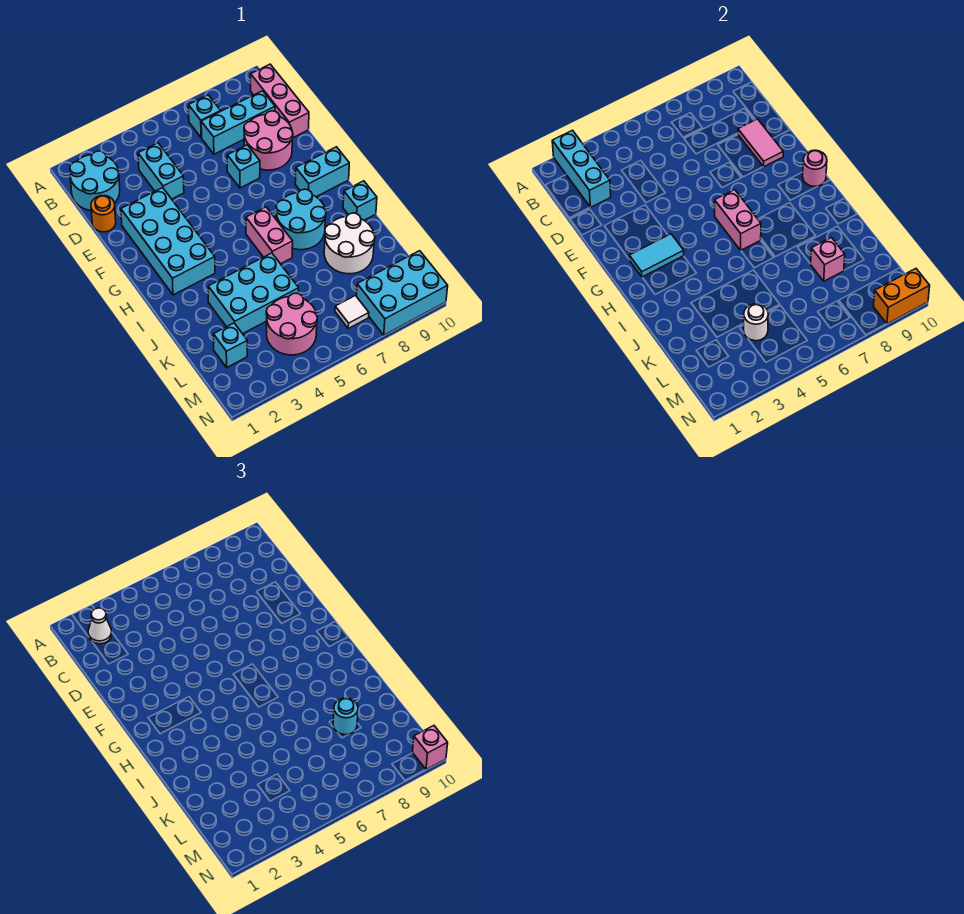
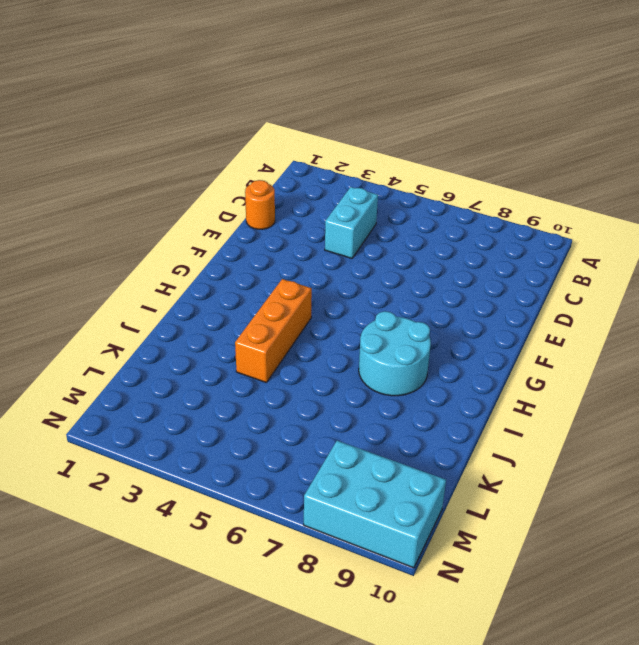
orange 1x3 brick [235,279,312,383] -> cyan 2x3 brick [208,253,299,334]
none -> cyan 2x2 round brick [70,151,120,211]
none -> cyan 1x1 brick [189,95,221,138]
none -> pink 1x3 brick [251,64,309,138]
none -> cyan 1x3 brick [201,91,275,154]

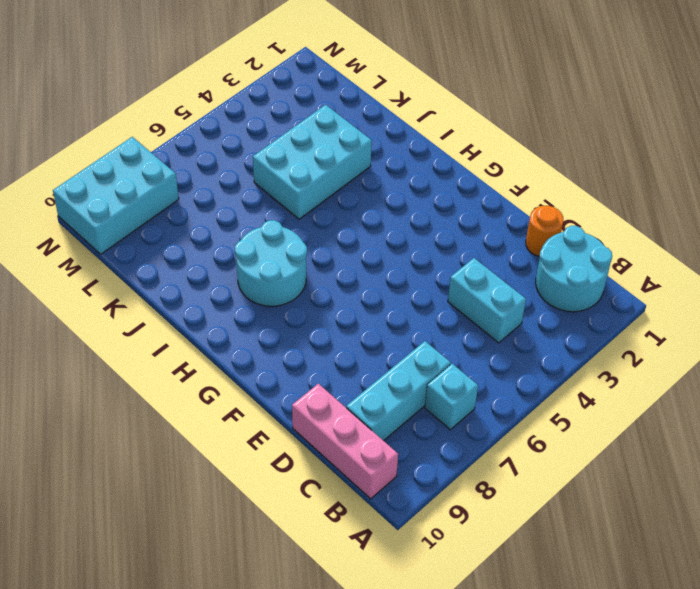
none -> pink 2x2 round brick [244,111,293,170]
none -> cyan 2x4 brick [121,188,215,295]
none -> cyan 1x1 brick [227,145,260,188]
none -> cyan 1x2 brick [295,147,349,197]

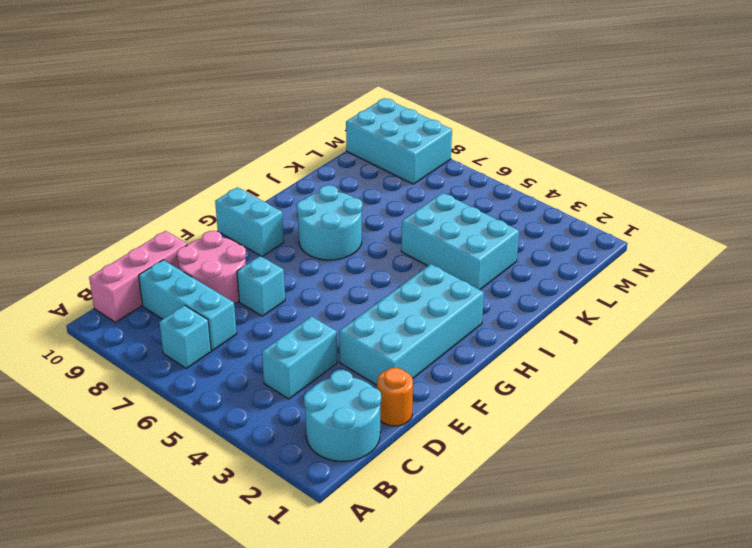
none -> pink 1x2 brick [246,207,293,264]
none -> cyan 1x1 brick [343,181,377,220]
none -> white 2x2 round brick [324,213,375,274]
none -> cyan 1x1 brick [213,323,247,367]

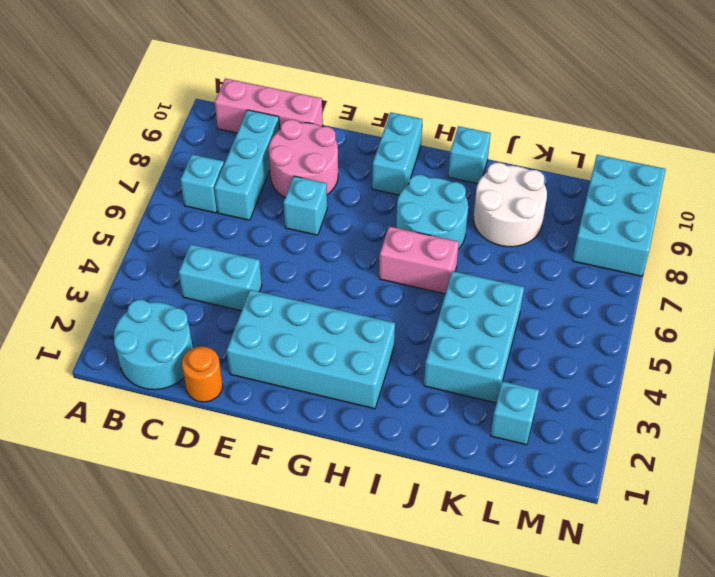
none -> pink 2x2 round brick [266,293,317,355]
none -> white 1x1 tile [335,296,369,328]
none -> cyan 1x3 brick [552,130,611,207]
none -> pink 1x2 tile [738,119,783,167]

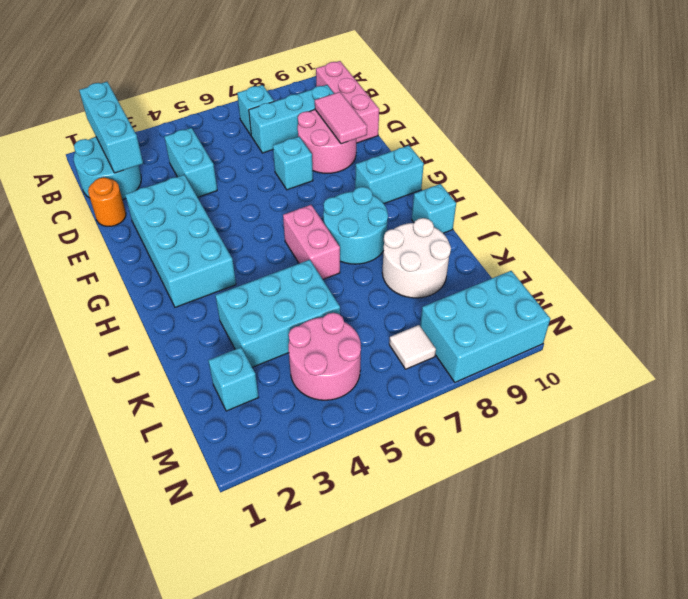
none -> cyan 1x2 tile [629,234,684,277]
none -> pink 1x2 brick [715,190,761,250]
none -> pink 1x1 round brick [803,150,827,186]
none -> pink 1x1 brick [811,237,845,281]

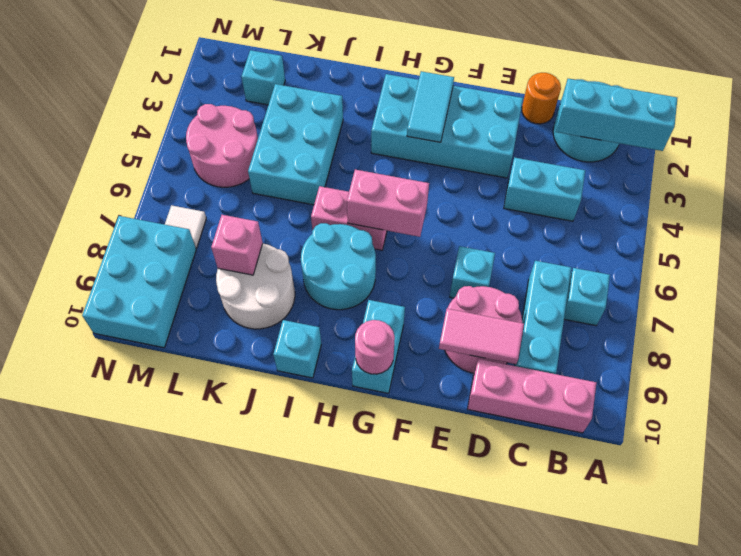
none -> white 1x1 round brick [744,304,768,341]
none -> orange 1x2 brick [873,269,930,324]
none -> white 1x1 cone [88,608,112,644]
none -> cyan 1x1 round brick [333,698,358,735]

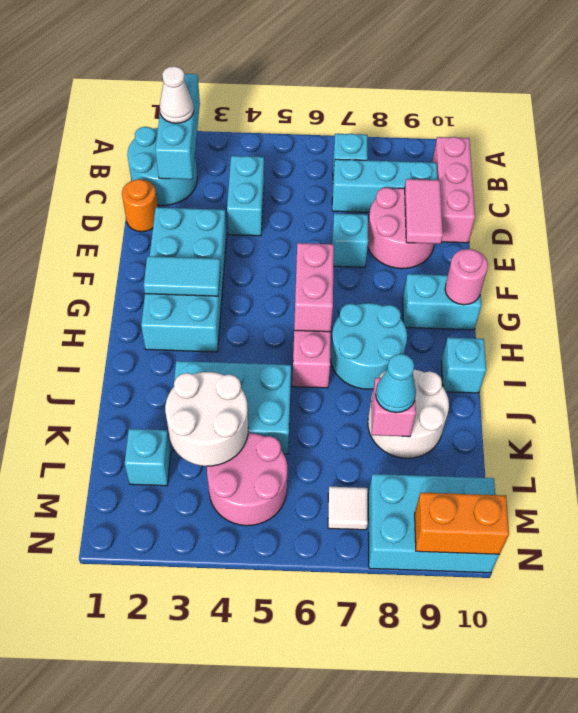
white 2x2 round brick [165,372,248,466] -> white 1x1 round brick [744,304,768,341]
cyan 1x1 cone [376,354,416,413] -> cyan 1x1 round brick [333,698,358,735]
none -> pink 1x1 brick [413,726,448,770]

